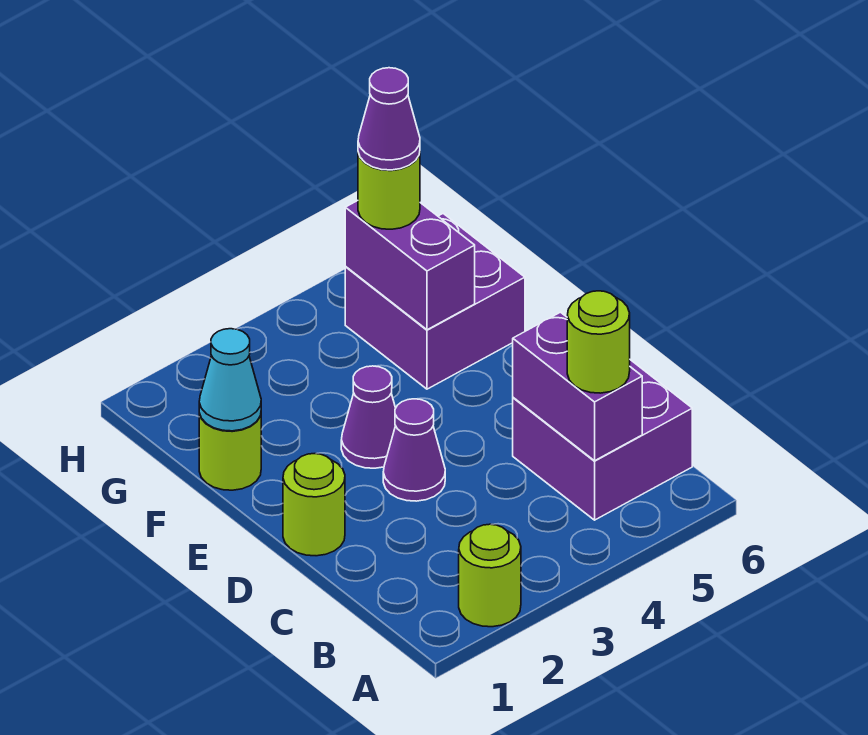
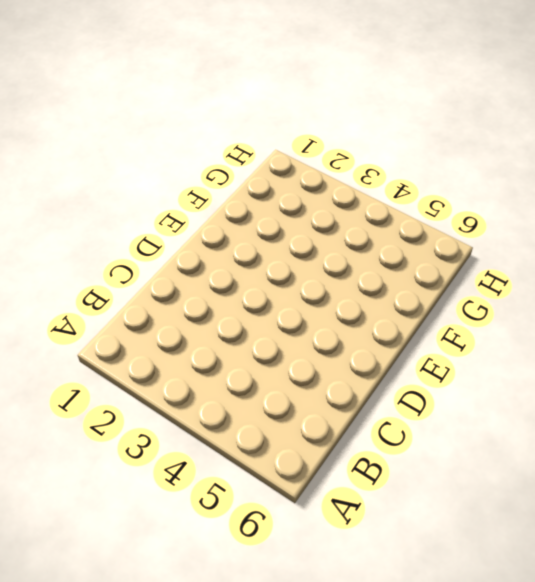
none -> lime 1x1 round brick [459,524,521,627]
none -> purple 2x2 brick [513,360,692,520]
none -> lime 1x1 round brick [283,454,345,556]

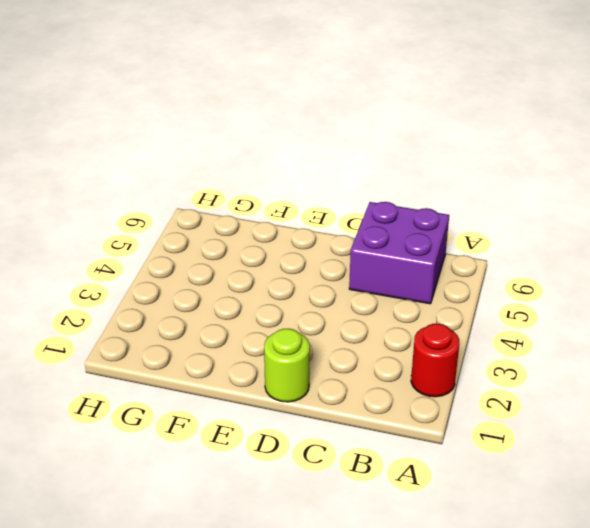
red 1x1 round brick [411,324,459,397] -> lime 1x1 round brick [459,524,521,627]
none -> purple 1x1 cone [383,399,445,501]
none -> purple 1x1 cone [341,366,396,468]
none -> lime 1x1 round brick [199,414,261,490]

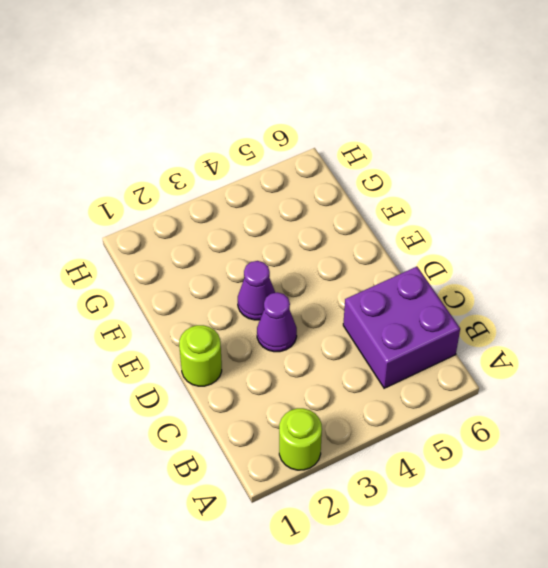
none -> lime 1x1 round brick [199,414,261,490]
none -> purple 2x2 brick [345,214,525,389]
none -> purple 1x2 brick [513,312,642,461]

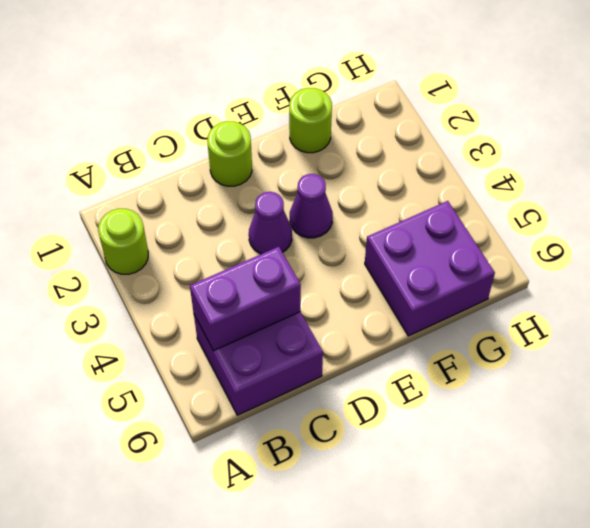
none -> cyan 1x1 cone [199,329,261,431]
none -> purple 1x2 brick [345,201,475,330]
none -> lime 1x1 round brick [567,291,630,393]

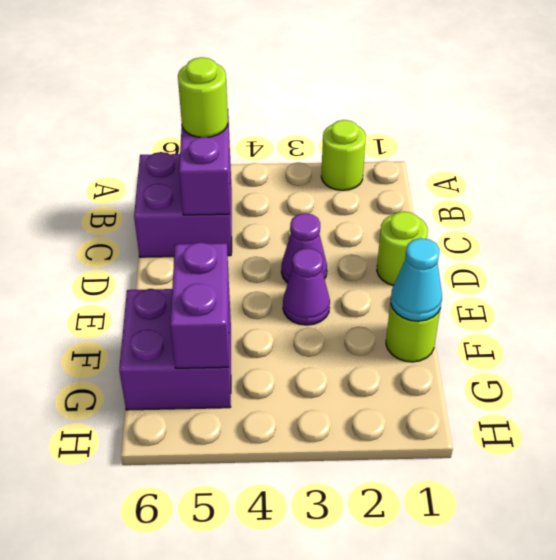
none -> lime 1x1 round brick [358,153,420,229]
none -> purple 1x1 cone [358,68,420,170]

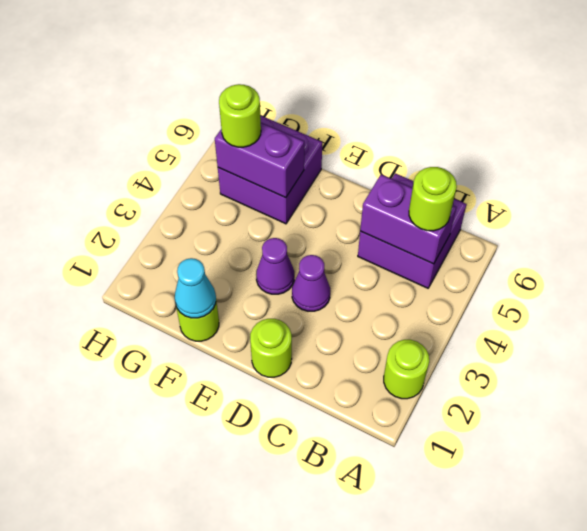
none -> purple 1x1 cone [358,68,420,170]

